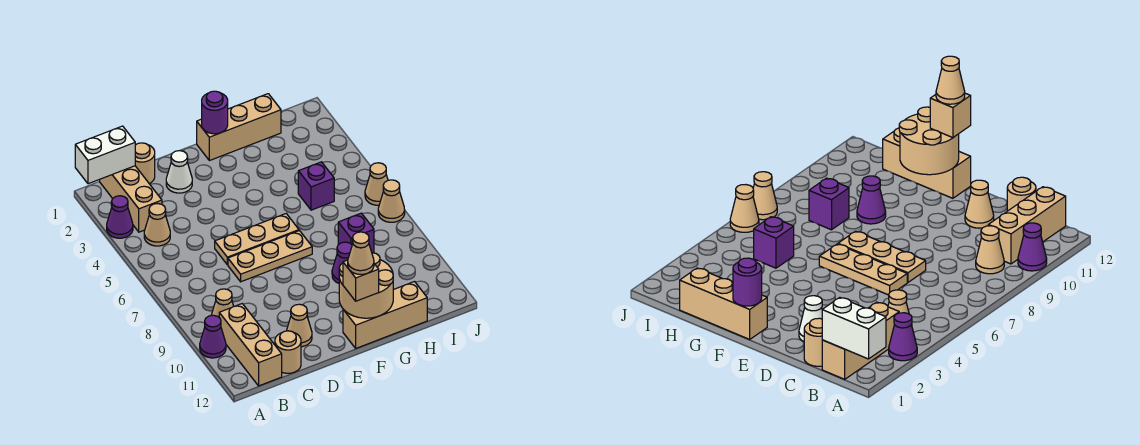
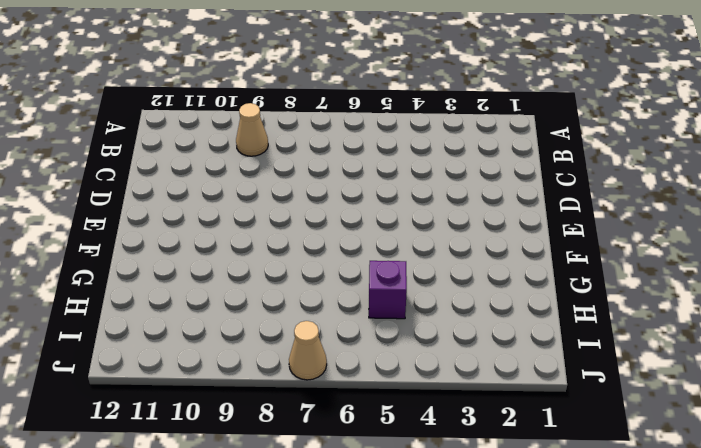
none -> purple 1x1 cone [107,196,133,238]
none -> purple 1x1 cone [200,315,226,358]
none -> tan 1x3 brick [100,166,162,232]

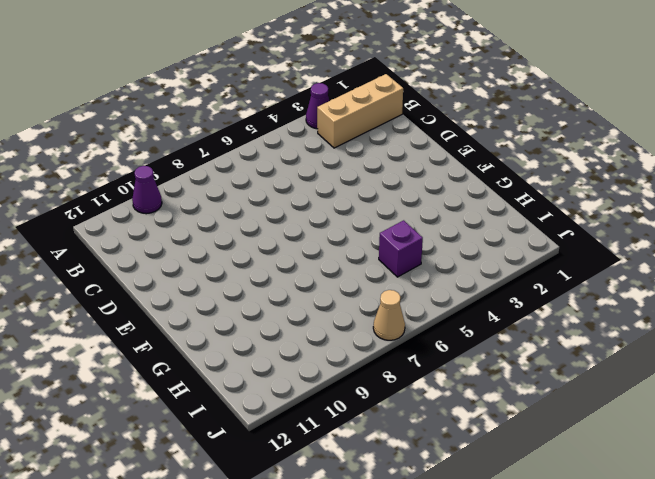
none -> tan 1x1 cone [144,204,170,246]
none -> tan 1x1 cone [211,289,234,317]
none -> tan 1x3 brick [219,304,282,386]

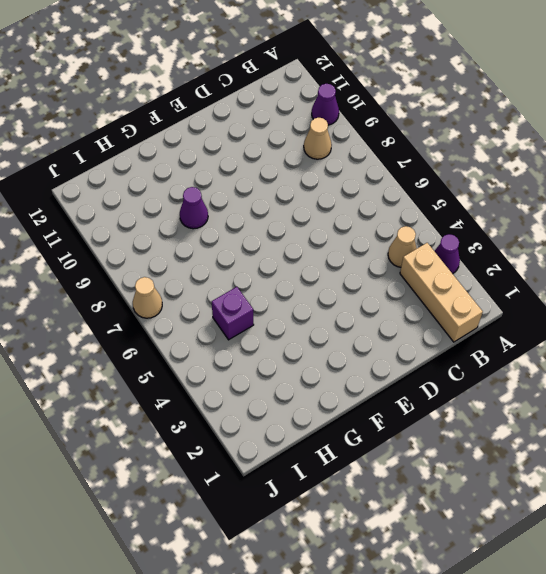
none -> tan 1x3 brick [219,304,282,386]
none -> tan 1x1 round brick [135,143,155,184]
none -> tan 1x1 round brick [275,331,301,373]

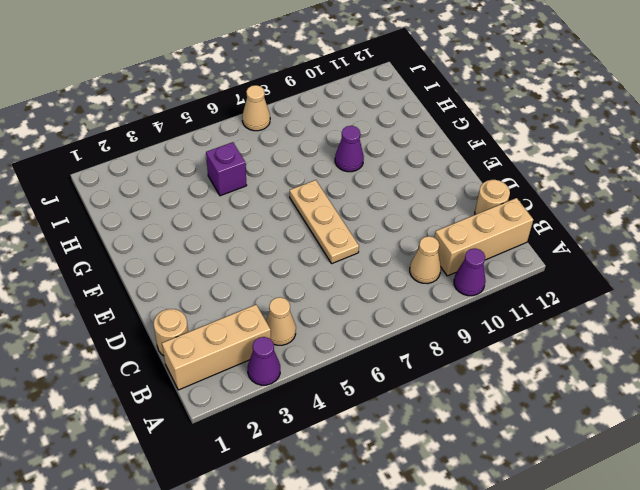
none -> white 1x1 cone [166,151,192,193]
none -> tan 1x3 plate [215,214,299,265]
none -> tan 1x1 cone [287,304,312,347]

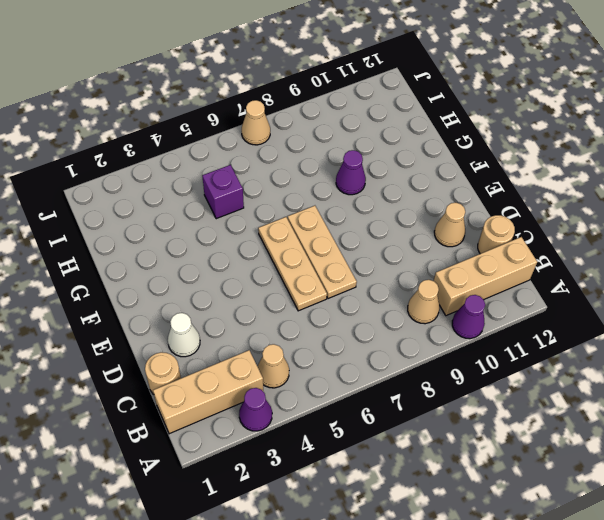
none -> tan 1x3 brick [197,94,281,161]
none -> tan 1x3 brick [343,282,427,348]
none -> purple 1x1 brick [338,213,374,253]

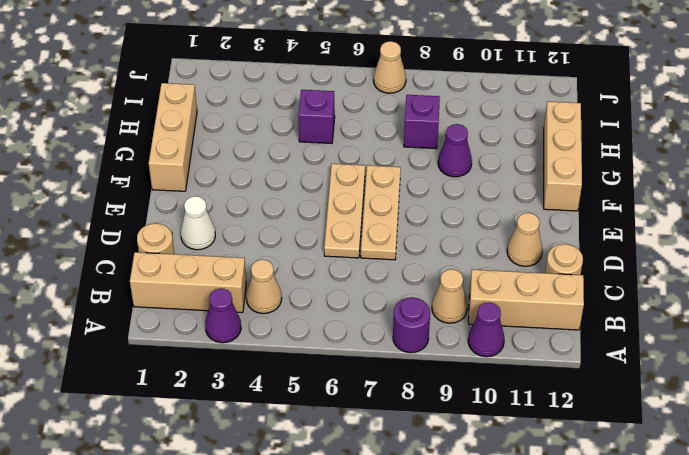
purple 1x1 round brick [393,297,430,353] -> purple 1x1 round brick moved to [202,91,228,134]
none -> tan 1x1 cone [365,163,388,205]
none -> white 1x2 brick [75,126,135,184]
none -> tan 2x2 round brick [339,253,393,318]

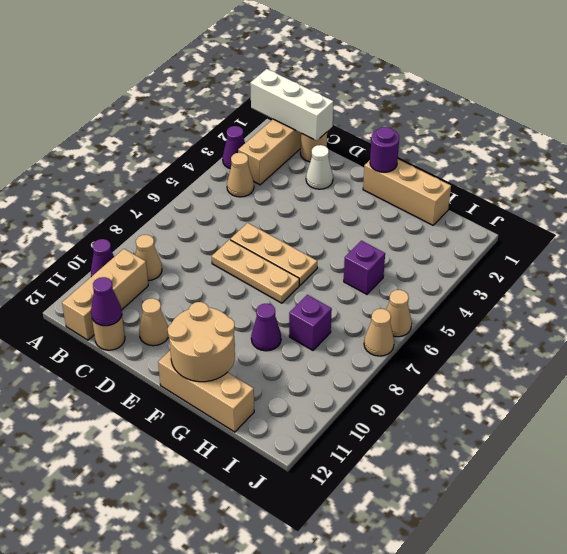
white 1x3 brick [250,69,333,141] -> white 1x2 brick [75,126,135,184]
purple 1x1 cone [91,277,122,326] -> none
none -> tan 1x1 brick [343,260,379,301]
none -> tan 1x1 cone [348,232,374,274]

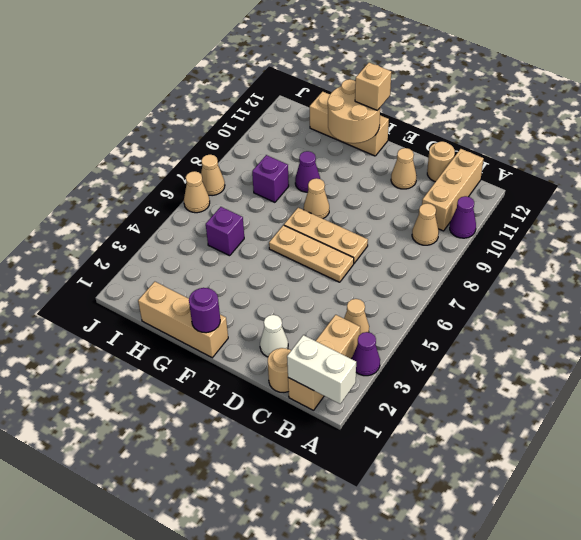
tan 1x1 cone [304,178,329,219] -> tan 1x1 cone moved to [348,232,374,274]

